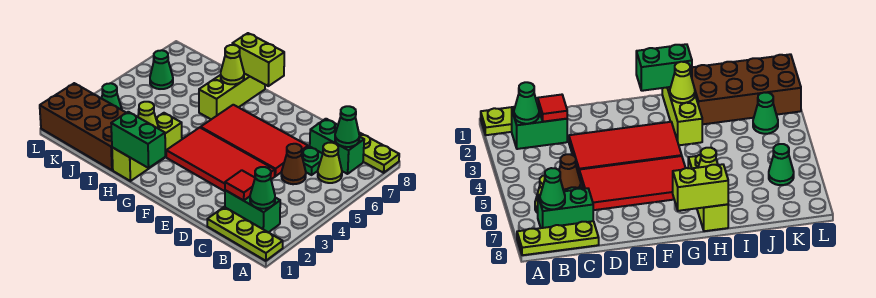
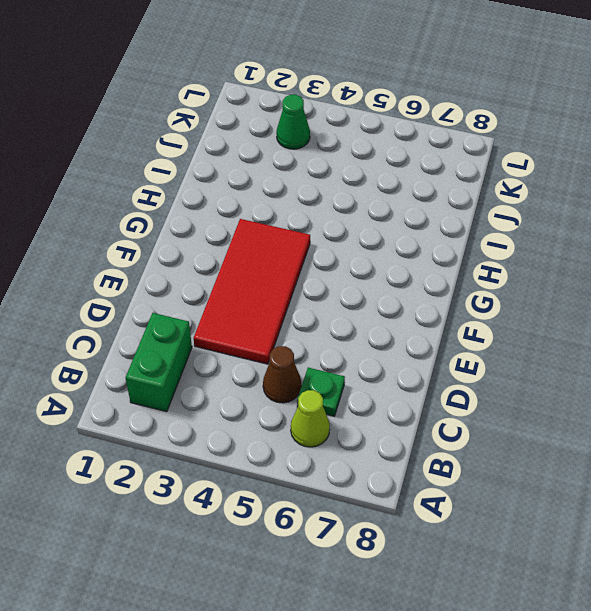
none -> lime 1x3 plate [207,207,283,261]
none -> lime 1x3 plate [359,133,399,173]
none -> green 1x2 brick [310,119,364,174]

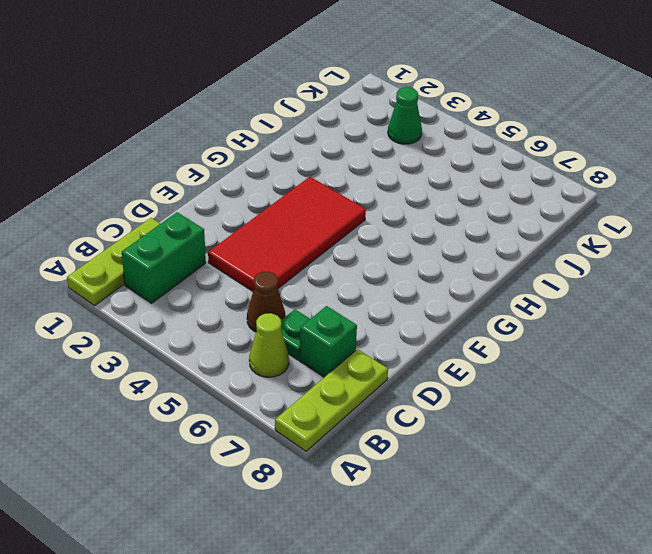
green 1x1 brick [300,306,357,377] -> green 1x2 brick [310,119,364,174]
none -> red 2x4 tile [201,105,308,176]
none -> lime 1x3 brick [112,113,182,181]
none -> lime 1x3 brick [199,74,265,119]

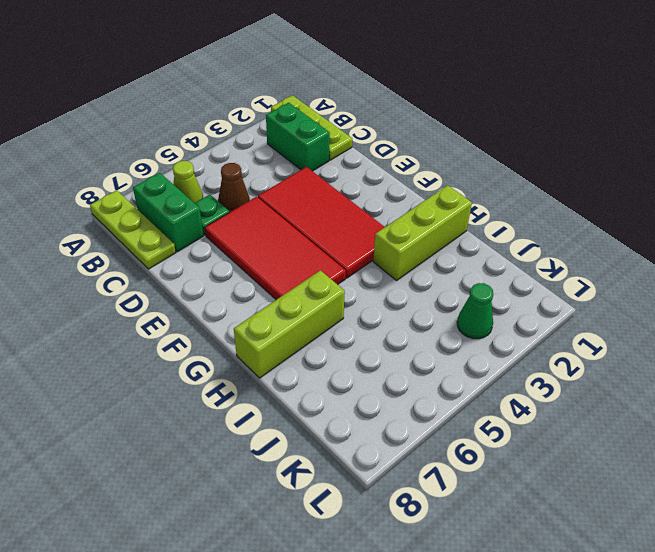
none -> brown 2x4 brick [40,83,126,170]
none -> green 1x1 cone [150,50,173,89]
none -> green 1x1 cone [250,167,275,209]

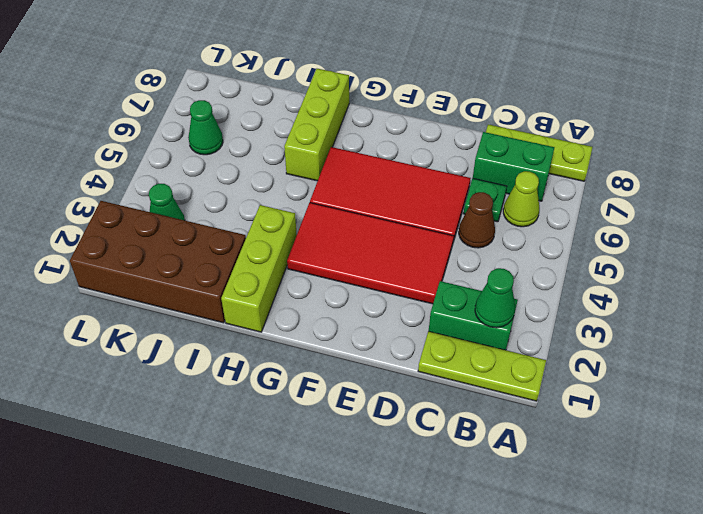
none -> green 1x1 cone [335,106,359,147]
none -> red 1x1 tile [225,170,255,200]
none -> green 1x2 brick [111,112,165,168]

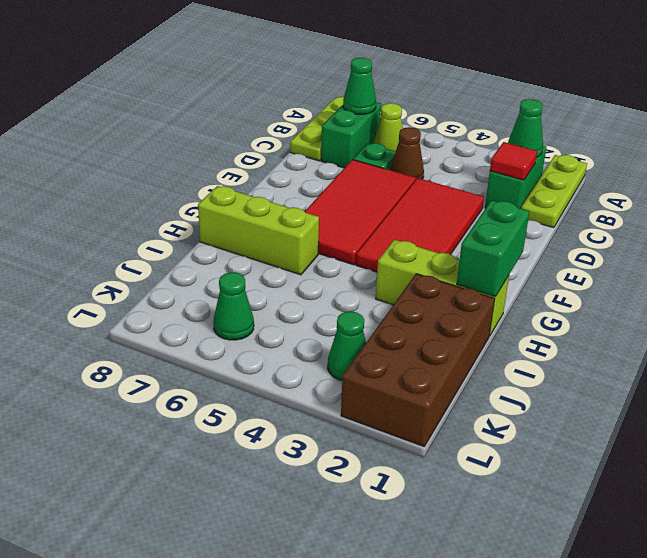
none -> lime 1x2 brick [232,33,284,86]
none -> lime 1x1 cone [138,102,159,129]
none -> lime 1x1 cone [221,45,244,84]

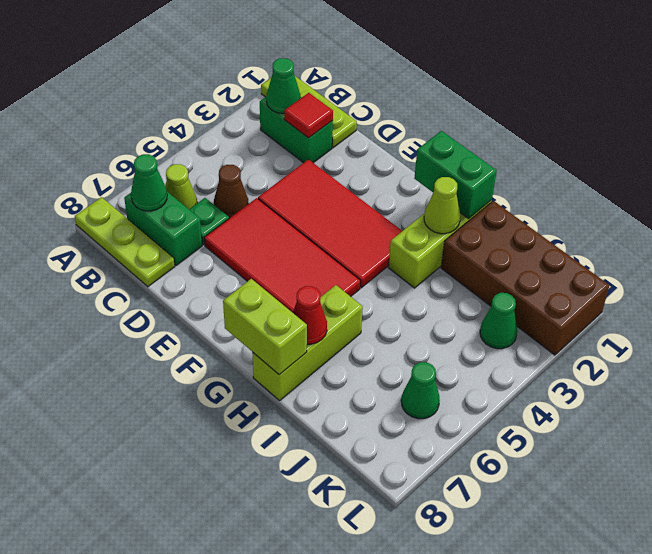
red 1x1 cone [293,286,327,344] -> lime 1x1 cone [221,45,244,84]

